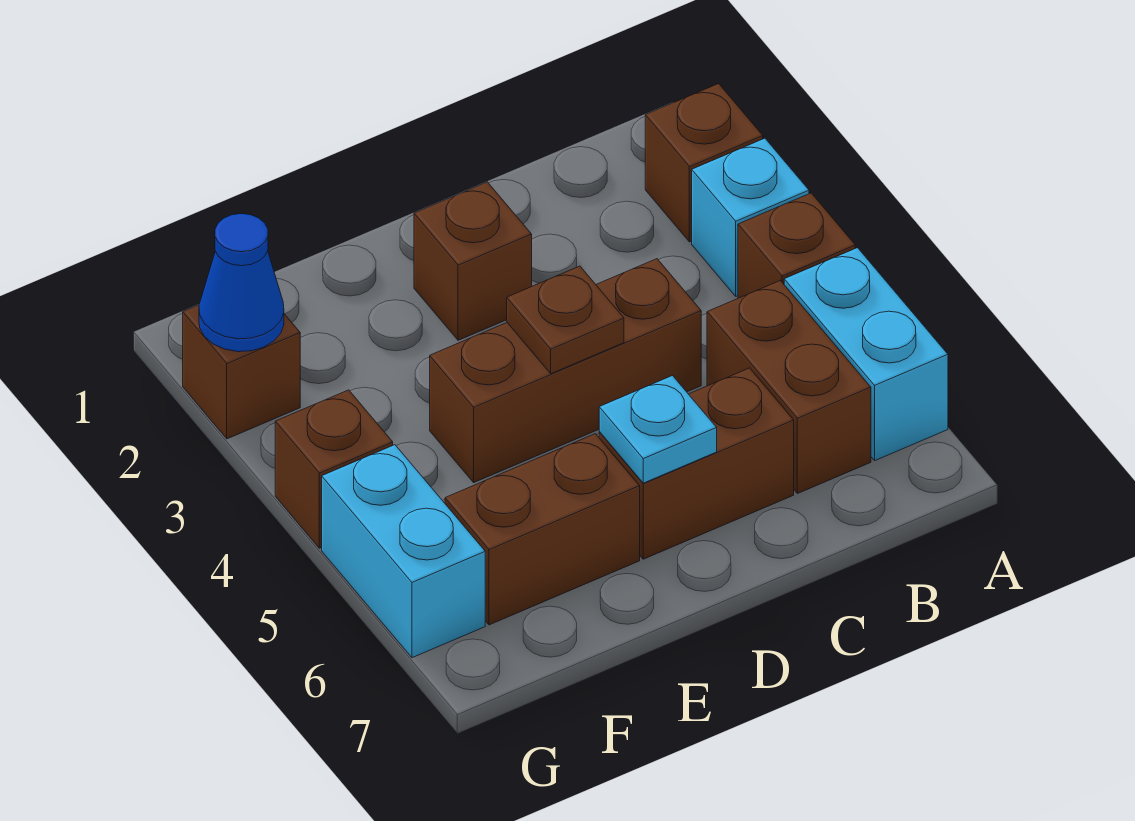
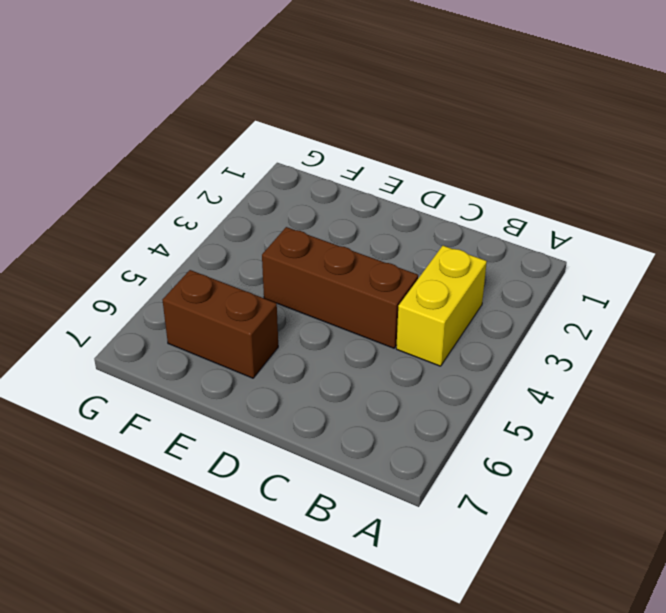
yellow 1x2 brick [396,246,487,366] -> none
none -> brown 1x1 brick [645,84,763,242]
none -> cyan 1x1 brick [692,138,809,296]
none -> brown 1x1 brick [738,193,855,298]

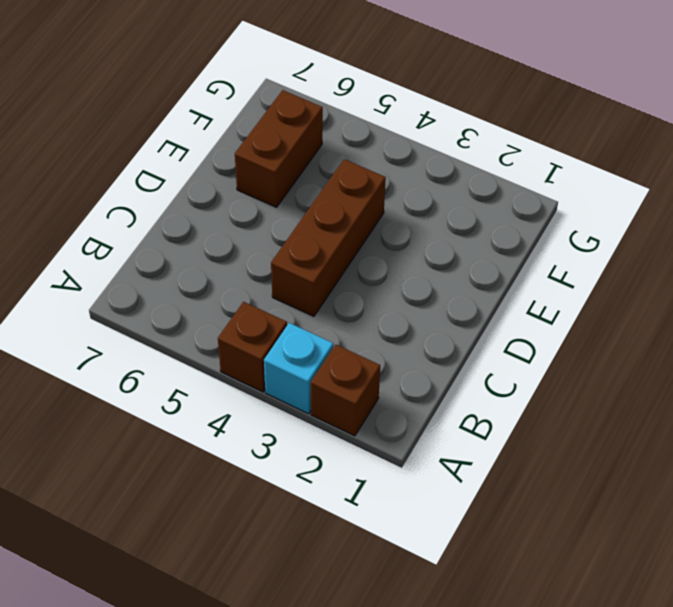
none -> cyan 1x2 brick [784,248,948,460]
none -> brown 1x2 brick [707,281,871,494]
none -> brown 1x2 brick [599,368,794,559]

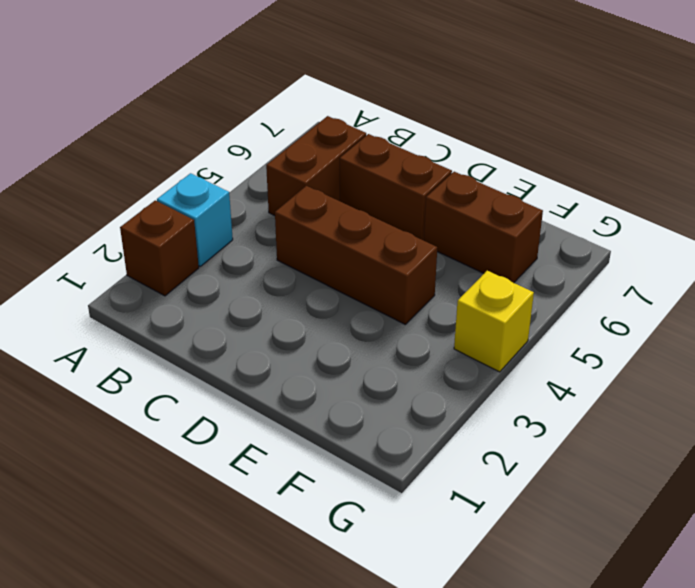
yellow 1x1 brick [454,271,534,372] -> brown 1x1 brick [275,390,393,548]
none -> brown 1x1 brick [738,193,855,298]
none -> cyan 1x2 brick [784,248,948,460]
none -> brown 1x1 brick [414,182,532,340]

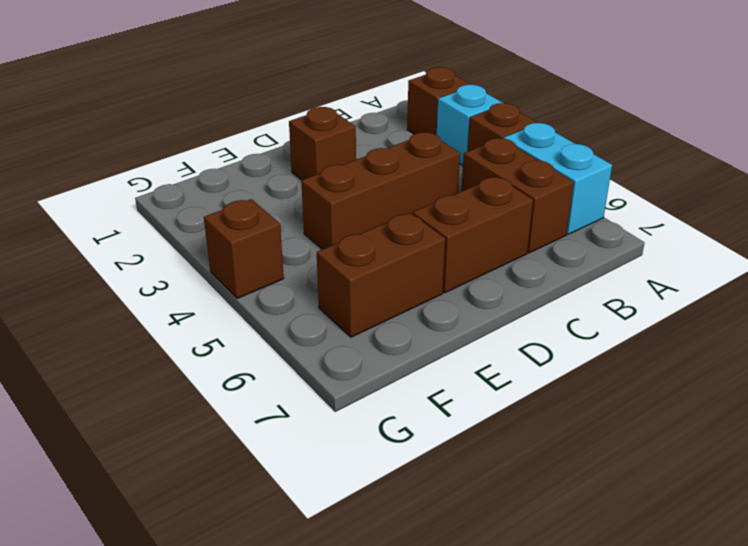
none -> brown 1x1 brick [183,305,300,439]
none -> cyan 1x2 brick [322,445,485,658]
none -> brown 1x1 plate [507,266,624,374]

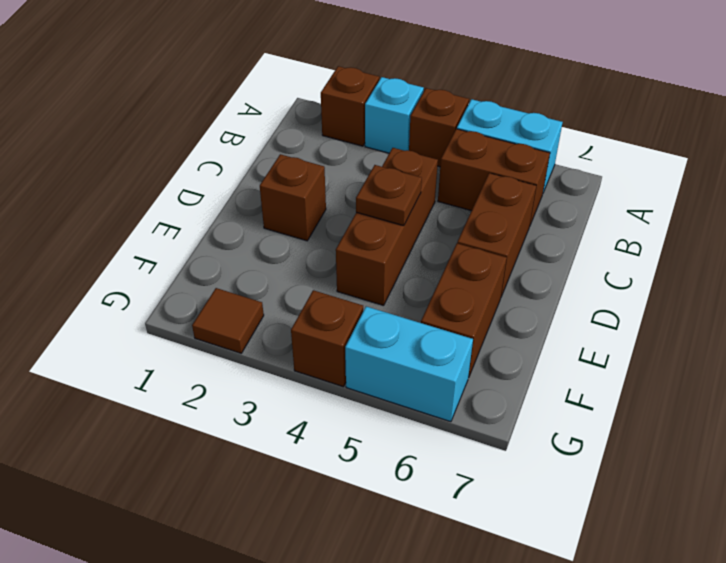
brown 1x1 tile [192,288,264,353] -> brown 1x1 brick [183,305,300,439]
none -> cyan 1x1 plate [599,376,717,483]
none -> blue 1x1 cone [199,214,284,352]

